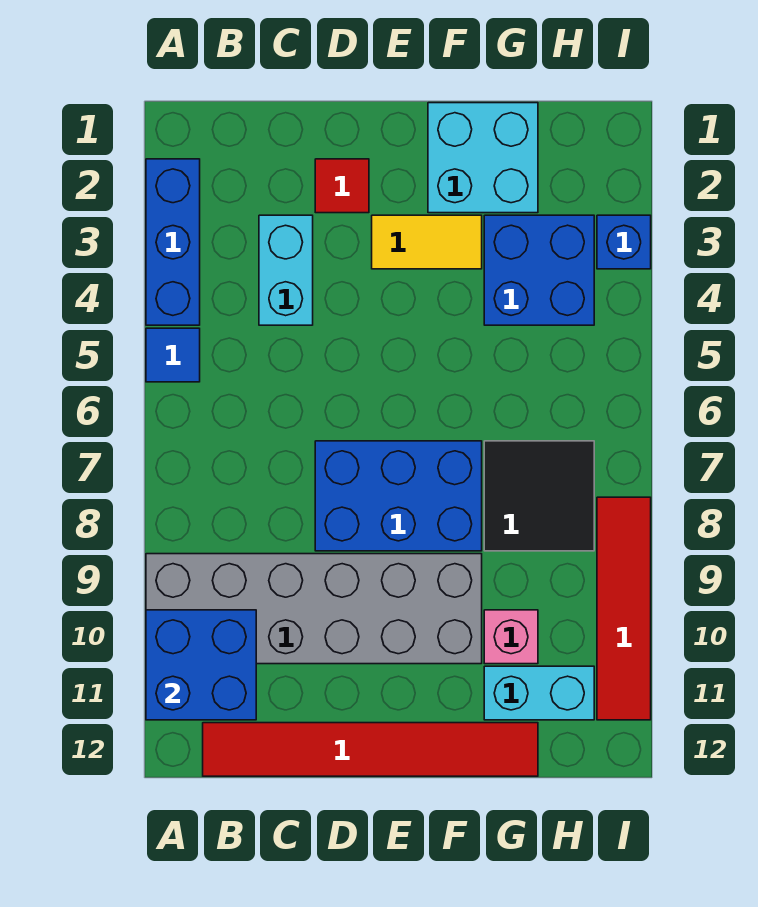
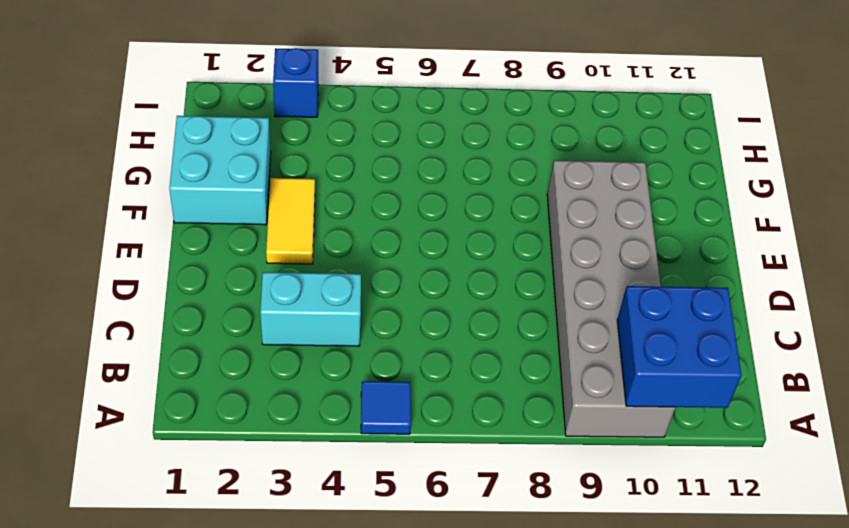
none -> blue 1x3 brick [146,159,200,325]
none -> red 1x6 tile [203,723,538,776]
none -> red 1x1 tile [315,159,369,213]

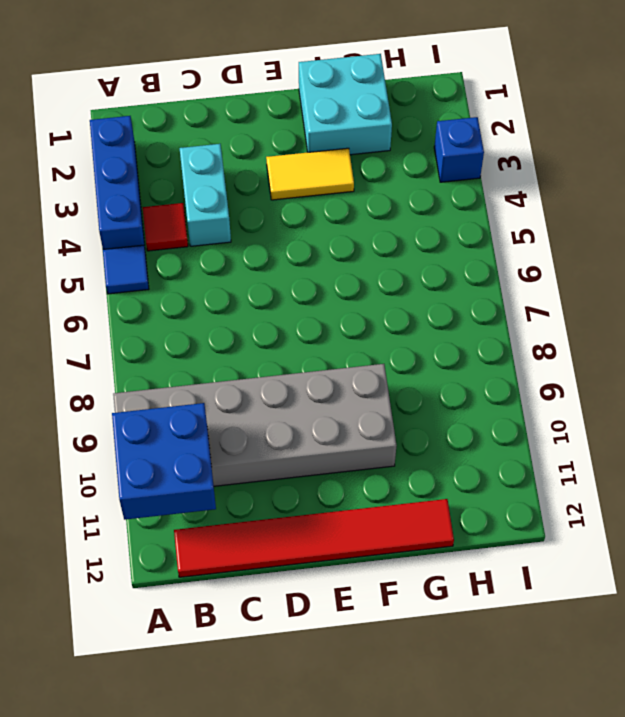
red 1x1 tile [143,203,188,251] -> red 1x1 tile moved to [315,159,369,213]
none -> blue 2x3 brick [315,441,482,551]
none -> blue 2x2 brick [484,215,594,325]
none -> black 2x2 tile [484,441,594,551]

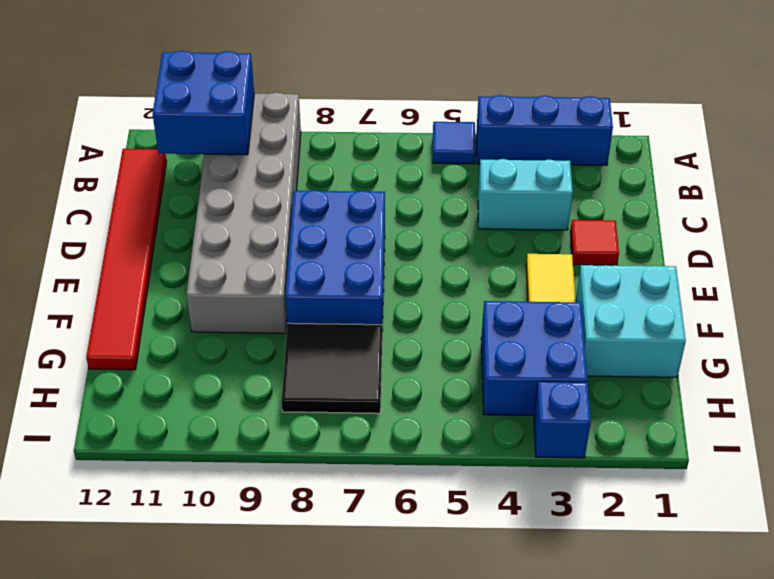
none -> pink 1x1 brick [484,610,538,664]
none -> cyan 1x2 brick [484,666,594,720]
none -> red 1x4 tile [597,497,651,720]

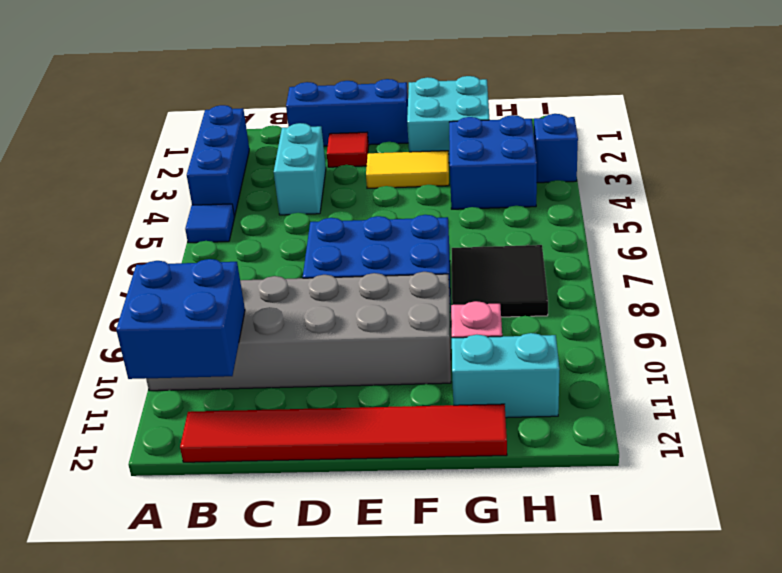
blue 1x3 brick [286,79,408,146] -> none
none -> red 1x4 tile [597,497,651,720]

